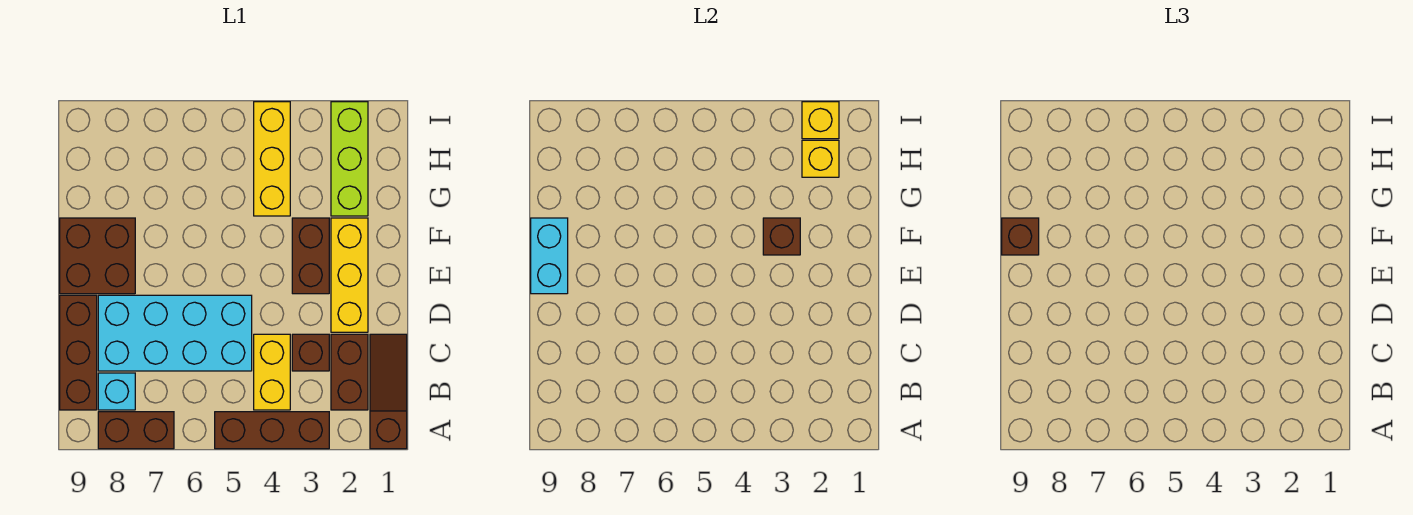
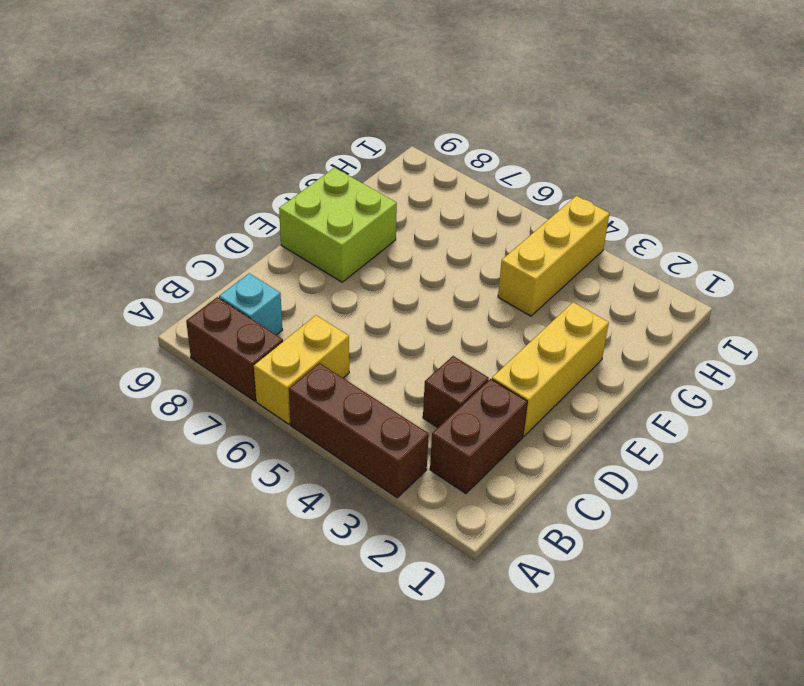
yellow 1x2 brick [254,315,349,424] -> yellow 1x2 brick moved to [254,334,290,410]
lime 2x2 brick [279,168,397,282] -> brown 2x2 brick [60,218,135,294]
none -> brown 1x3 slope [370,334,407,449]
none -> brown 1x3 brick [60,295,97,410]
none -> cyan 2x4 brick [98,295,252,371]

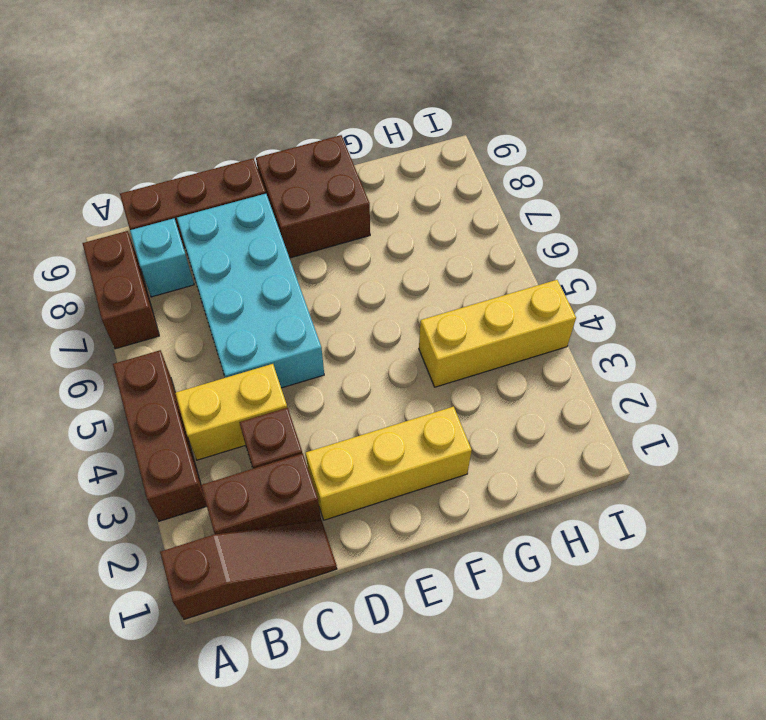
none -> brown 1x2 brick [292,218,329,294]
none -> lime 1x3 brick [331,102,368,216]
none -> cyan 1x2 brick [531,218,568,294]

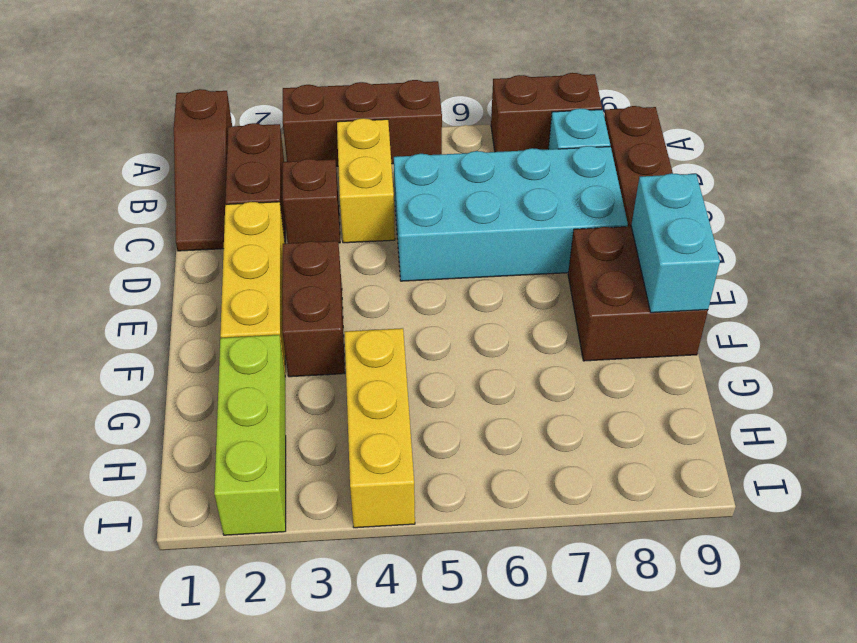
none -> brown 1x1 brick [763,218,800,255]
none -> yellow 1x1 brick [802,140,839,177]
none -> yellow 1x1 brick [802,102,839,139]

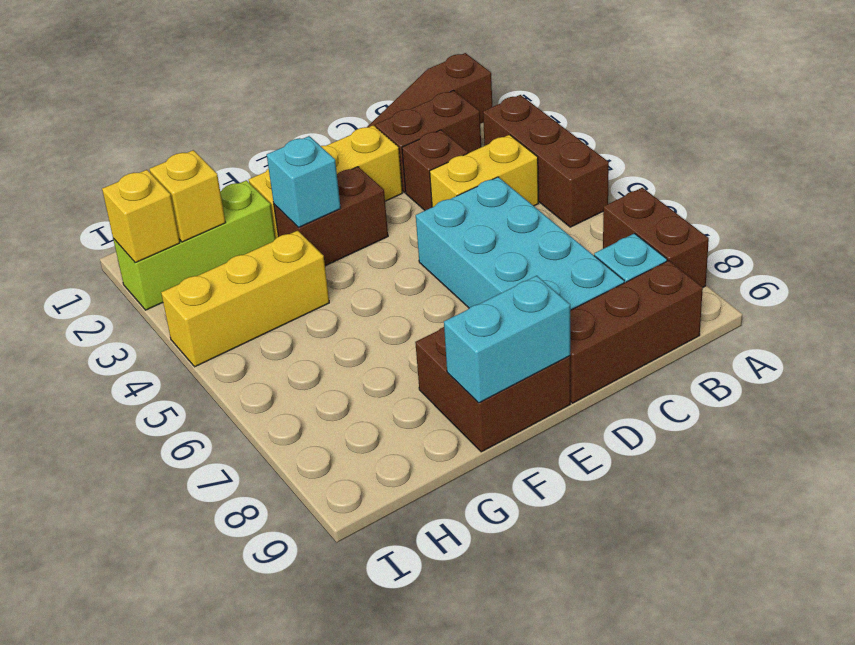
cyan 1x1 brick [267,136,341,228] -> brown 1x1 brick [763,218,800,255]
none -> brown 1x1 brick [1002,218,1039,255]

